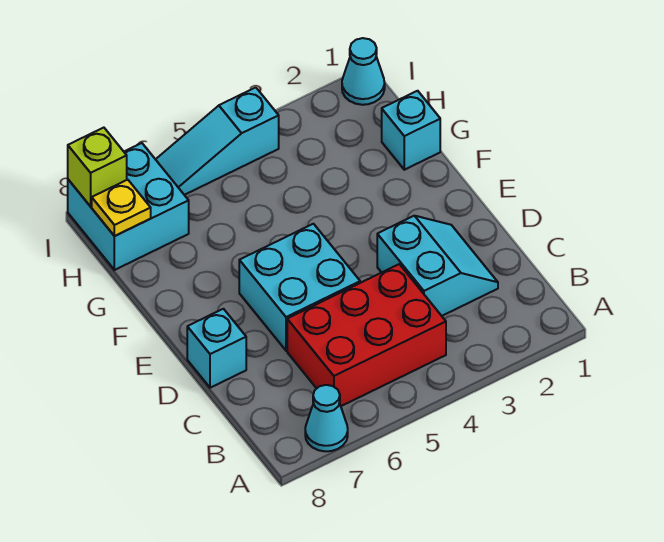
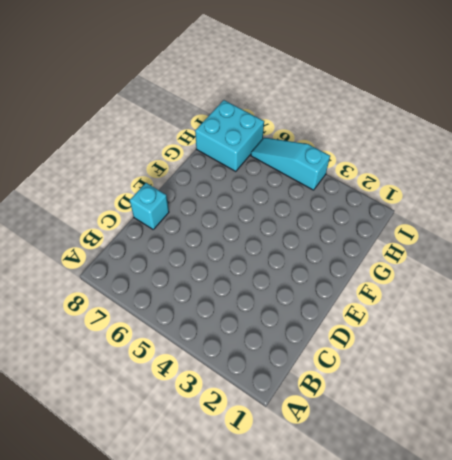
none -> cyan 1x1 cone [305,385,348,451]
none -> red 2x3 brick [287,264,446,406]

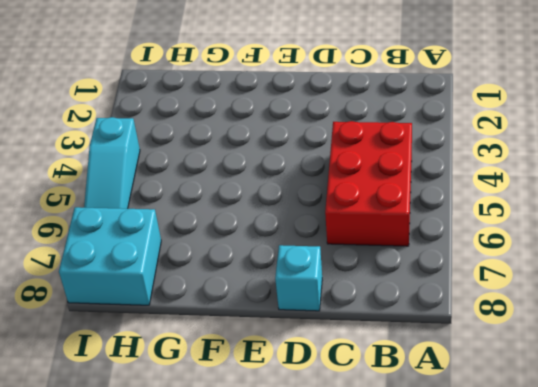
none -> cyan 1x1 cone [305,385,348,451]
none -> cyan 2x2 slope [377,216,498,316]

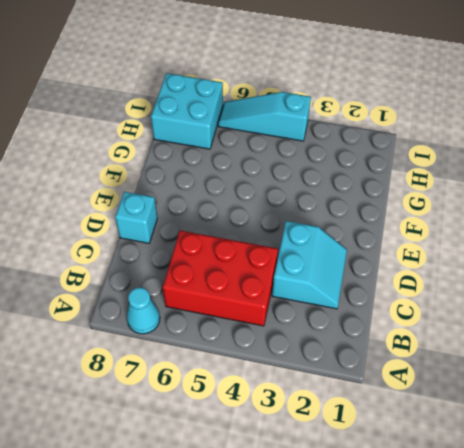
none -> cyan 2x2 brick [239,224,360,351]
none -> cyan 1x1 brick [382,91,440,170]

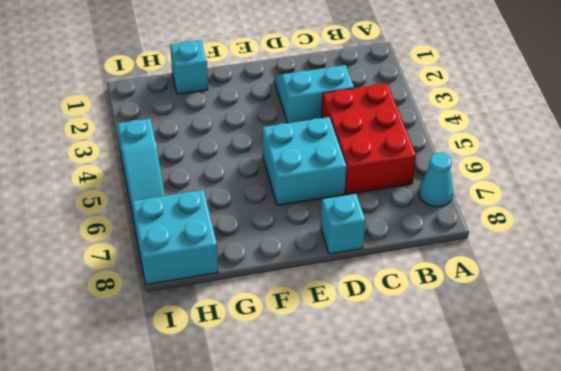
none -> cyan 1x1 cone [342,38,385,105]
none -> yellow 1x1 plate [92,180,151,236]

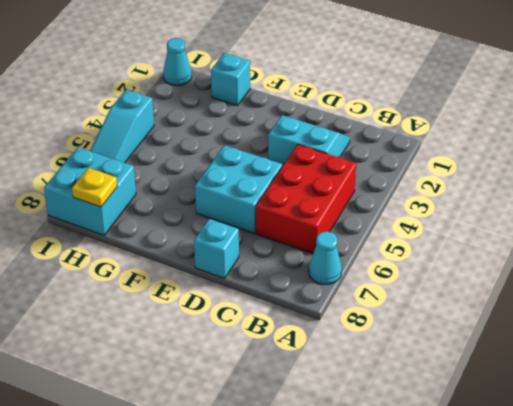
none -> lime 1x1 brick [68,128,127,207]

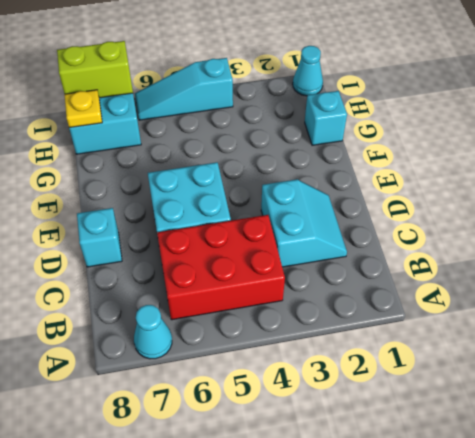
lime 1x2 brick [57,41,133,98] -> lime 1x1 brick [68,128,127,207]

